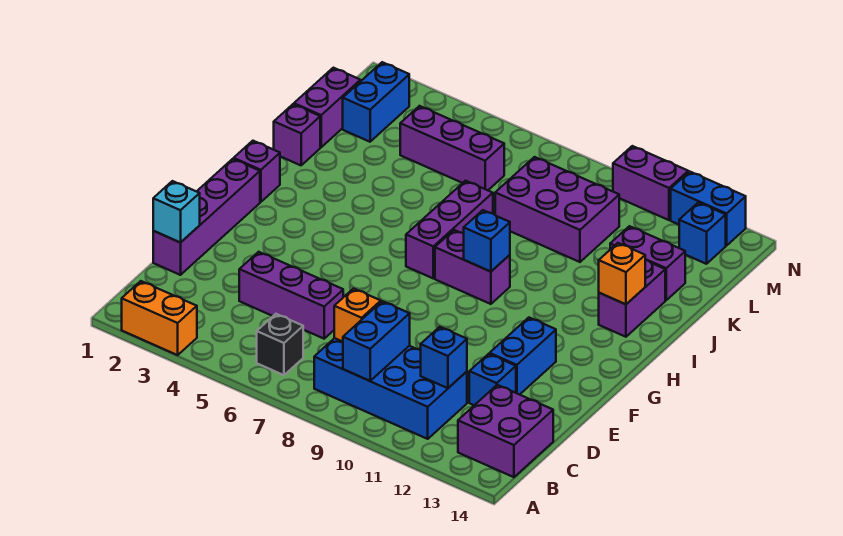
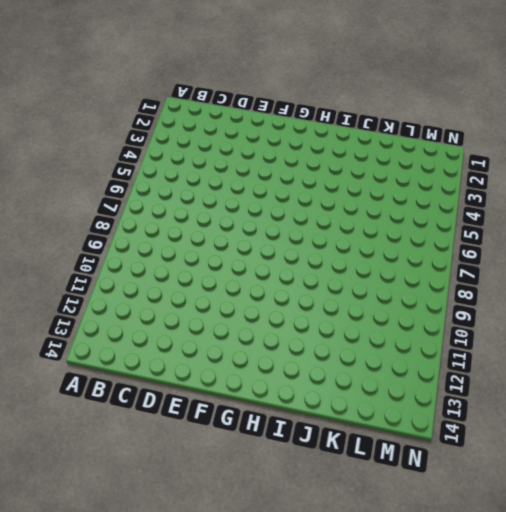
none -> orange 1x2 brick [122,281,197,355]
none -> black 1x1 brick [257,314,303,375]
none -> blue 2x4 brick [314,338,467,439]

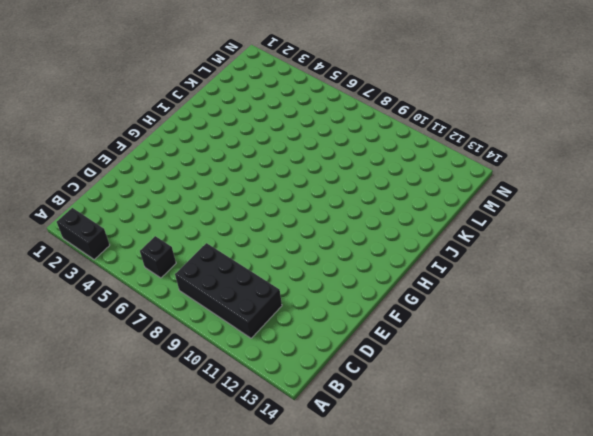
black 1x2 brick [57,208,110,260] -> orange 1x2 brick [122,281,197,355]
black 2x4 brick [175,243,282,338] -> blue 2x4 brick [314,338,467,439]
none -> purple 2x2 brick [458,385,553,477]
none -> purple 1x4 brick [153,159,260,275]
none -> purple 1x3 brick [239,252,343,339]

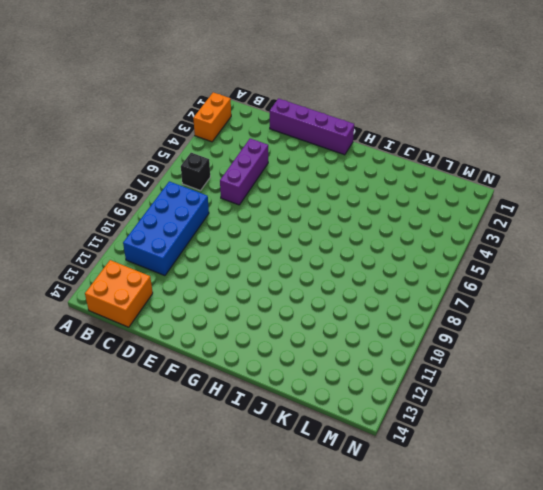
orange 2x2 brick [85,260,153,327] -> purple 2x2 brick [458,385,553,477]
none -> blue 1x1 brick [469,354,516,405]
none -> blue 1x2 brick [490,318,556,395]
none -> purple 1x1 brick [234,141,280,202]

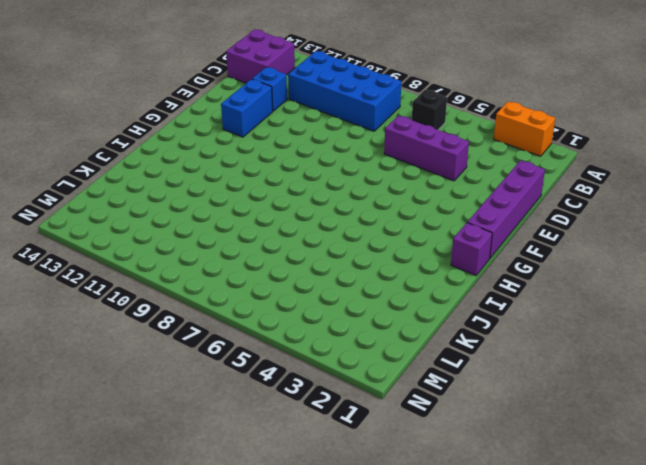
none -> purple 1x3 brick [406,181,493,278]
none -> purple 1x2 brick [435,230,510,304]
none -> purple 1x2 brick [599,260,665,337]

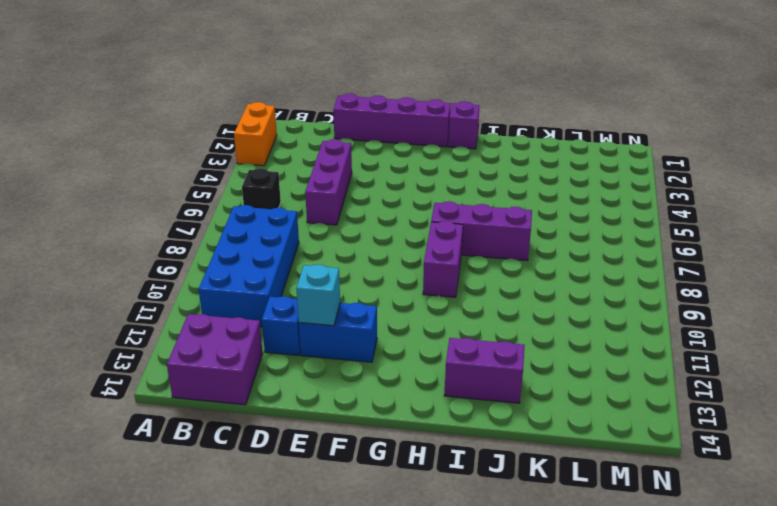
cyan 1x1 brick [296,264,340,326] -> cyan 1x1 brick moved to [153,181,200,243]
none -> purple 1x1 brick [274,104,320,165]
none -> purple 1x2 brick [294,68,361,147]
none -> purple 2x3 brick [495,157,619,262]

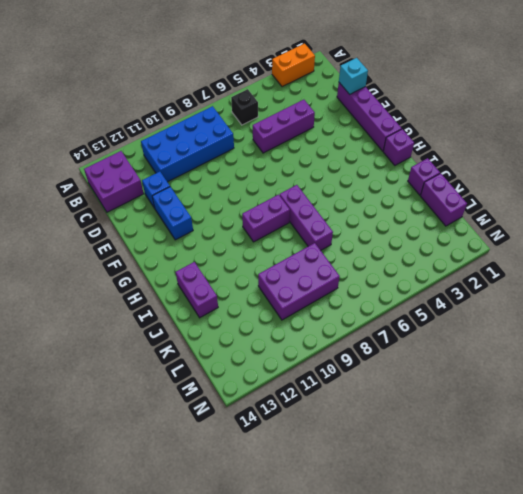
none -> purple 1x2 brick [610,226,685,300]
none -> blue 1x2 brick [343,62,409,142]
none -> purple 1x3 brick [400,106,504,190]

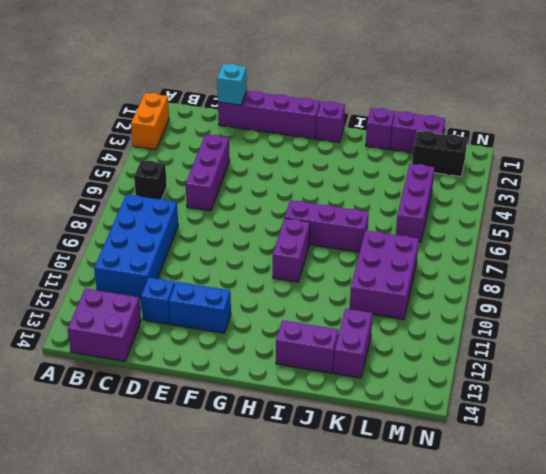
black 1x2 brick [412,131,467,177] -> blue 1x2 brick [343,62,409,142]
none -> blue 1x1 brick [679,202,726,264]
none -> purple 1x2 brick [613,146,688,220]
none -> blue 1x2 brick [671,172,746,246]

